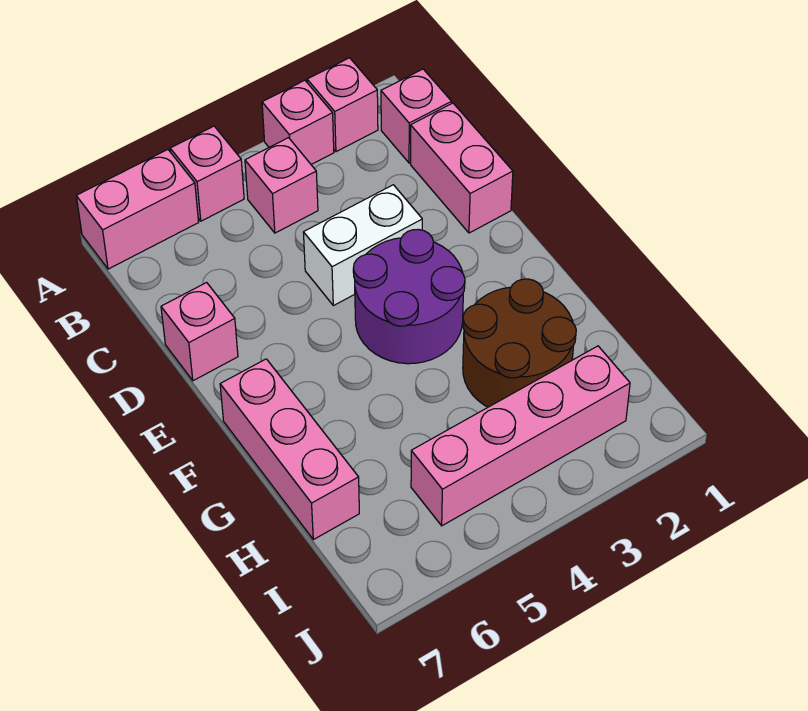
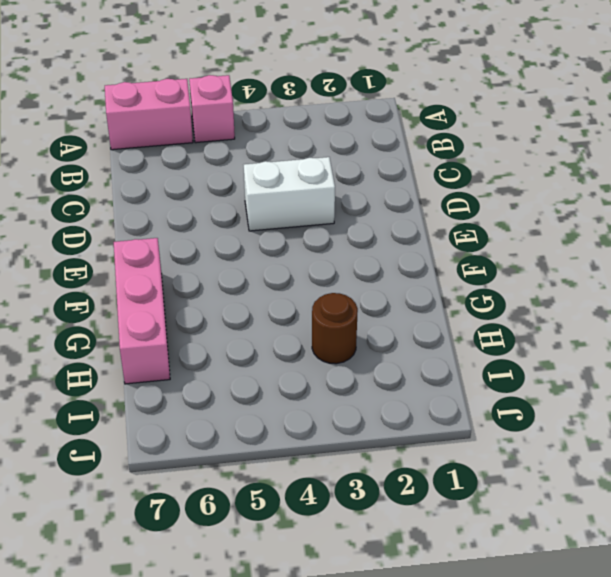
brown 1x1 round brick [312,293,358,364] -> brown 2x2 round brick [463,279,576,407]
none -> pink 1x1 brick [307,58,378,152]
none -> pink 1x1 brick [262,80,334,164]
none -> pink 1x1 brick [381,69,452,163]

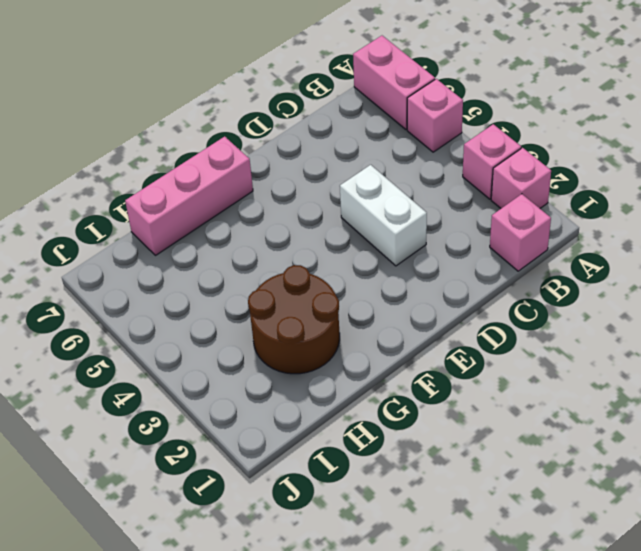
none -> pink 1x1 brick [245,138,318,233]
none -> pink 1x2 brick [411,103,513,233]
none -> pink 1x1 brick [161,282,238,381]

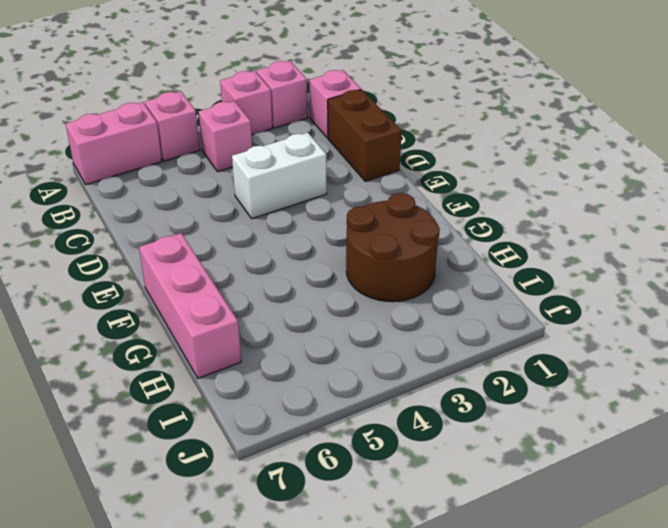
brown 1x2 brick [328,90,401,181] -> pink 1x2 brick [411,103,513,233]
none -> pink 1x1 brick [161,282,238,381]
none -> purple 2x2 round brick [353,229,465,364]
none -> pink 1x4 brick [411,346,630,526]

